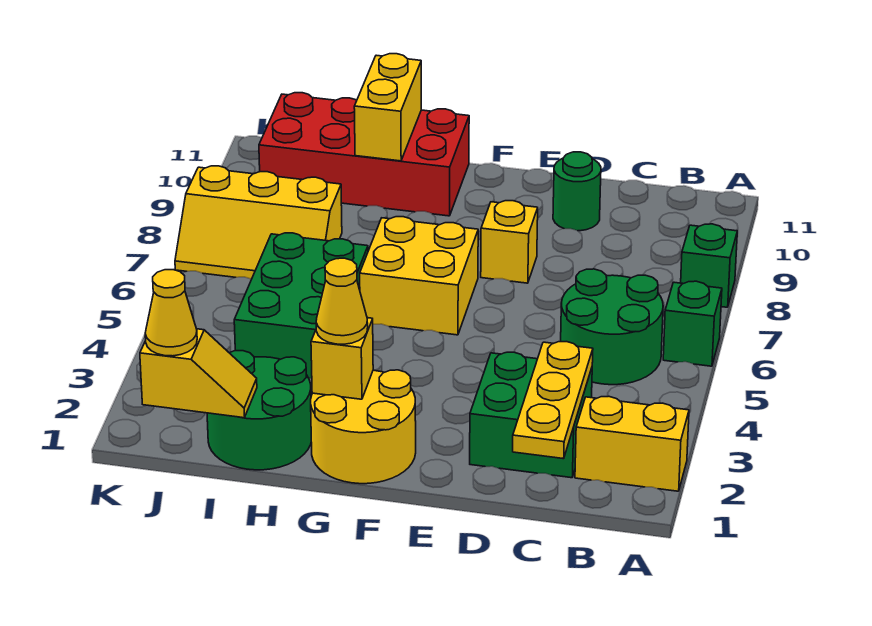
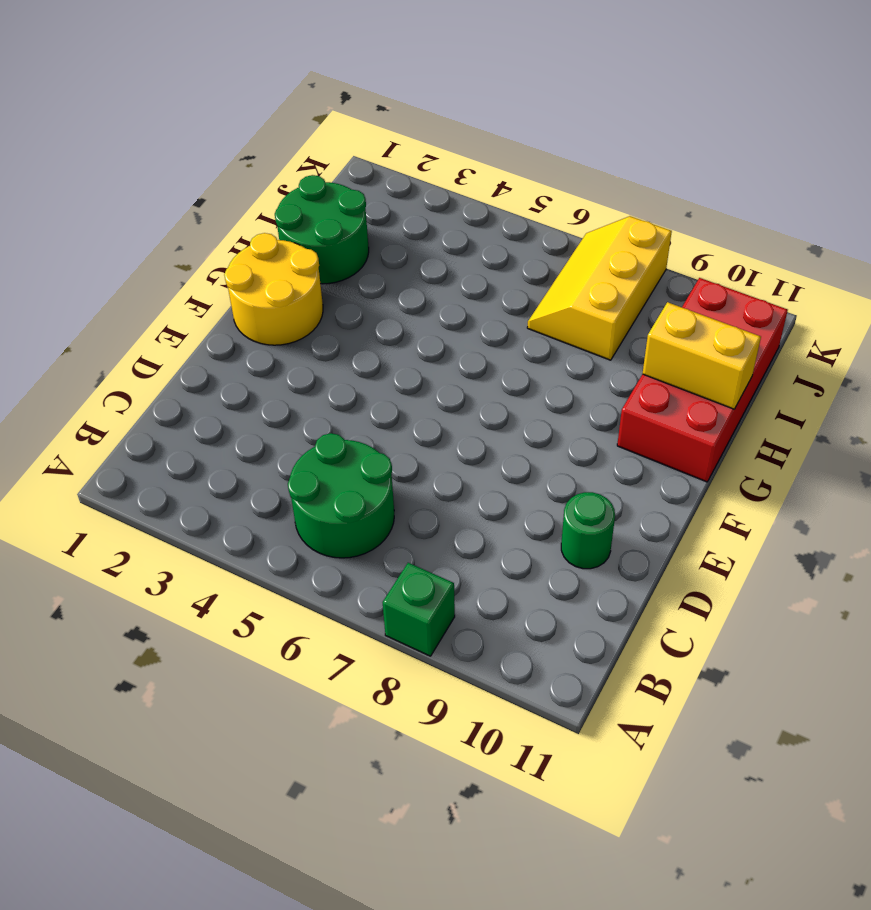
none -> yellow 1x2 brick [575,396,689,491]
none -> green 1x1 brick [663,281,722,366]
none -> green 2x2 brick [470,352,592,478]

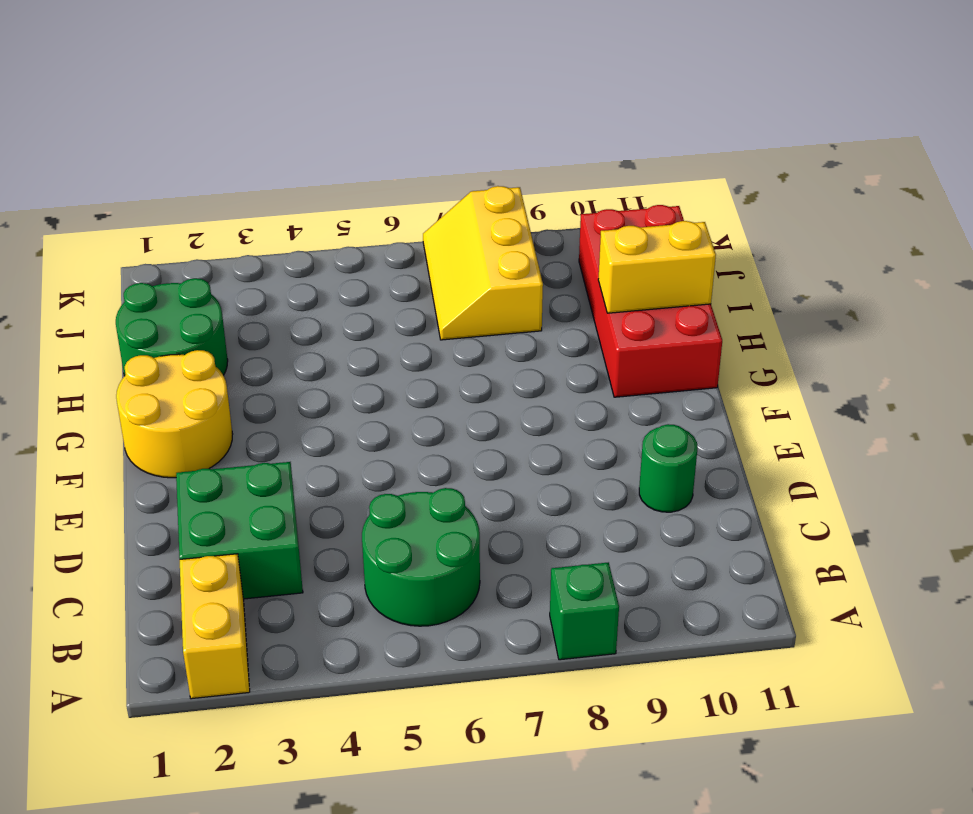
none -> green 1x1 brick [663,281,722,366]
none -> yellow 1x1 brick [481,201,538,283]
none -> yellow 2x2 brick [360,217,478,335]

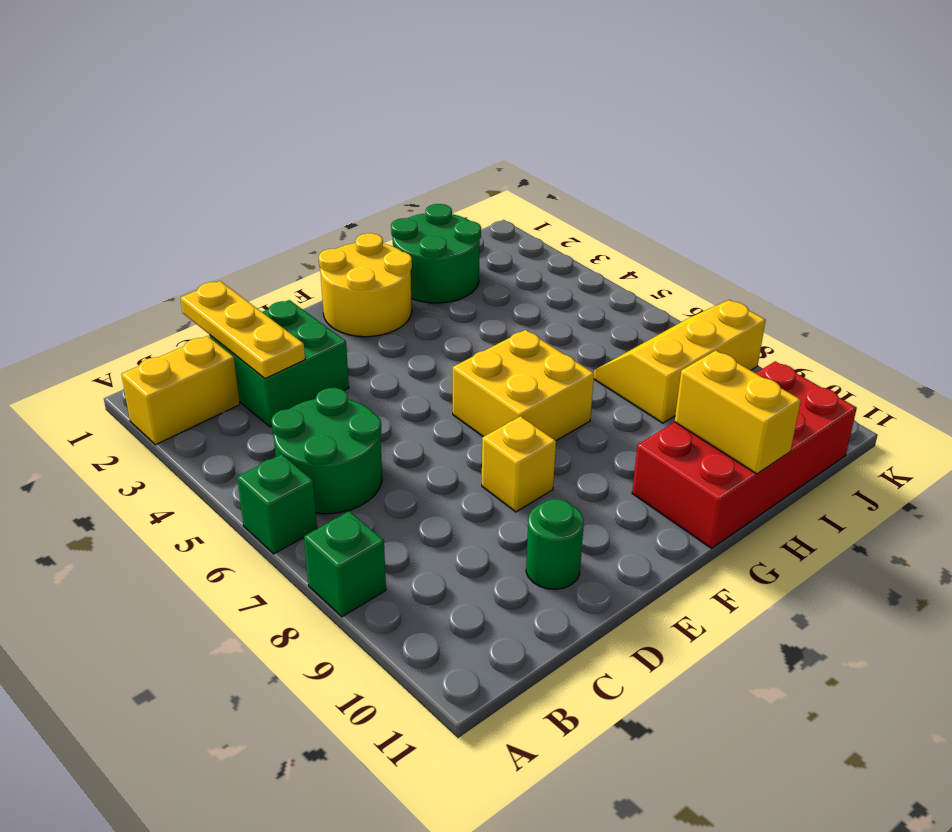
none -> green 2x3 brick [234,233,368,379]
none -> yellow 1x1 brick [311,318,373,399]
none -> yellow 1x2 slope [140,329,257,418]

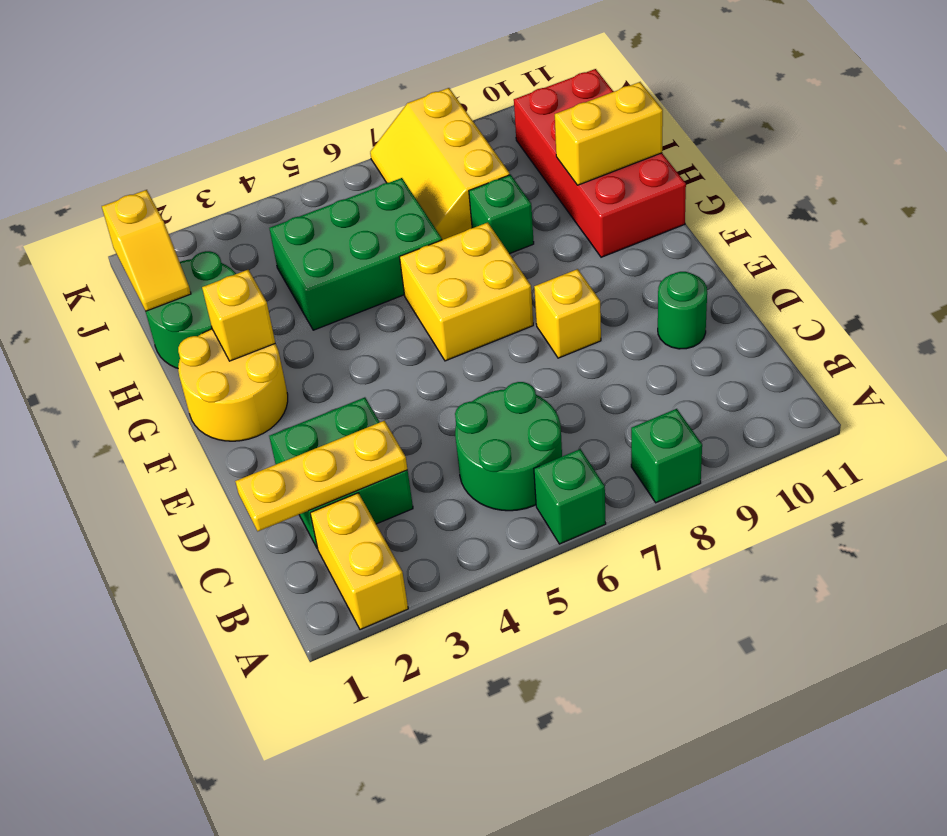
green 1x1 brick [469,175,534,254] -> none
none -> yellow 1x1 cone [316,258,368,344]
none -> yellow 1x1 cone [145,270,197,356]

